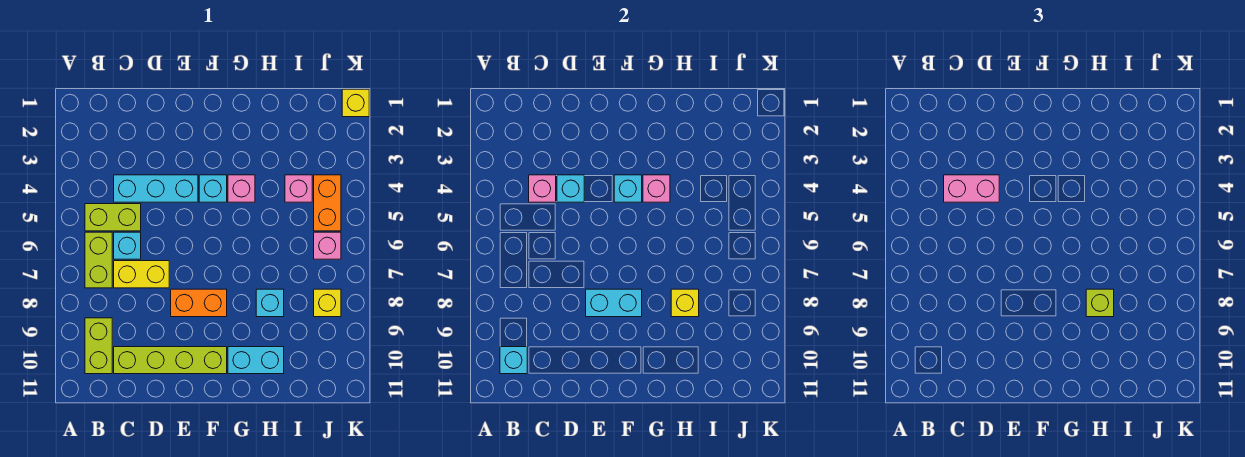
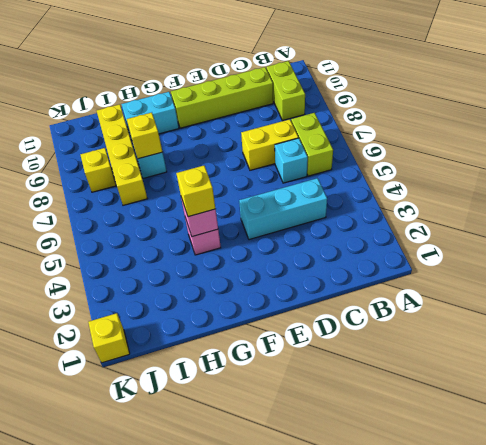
yellow 1x1 brick [176,166,215,217] -> none
yellow 1x4 brick [97,104,148,205] -> none
none -> lime 1x2 brick [85,204,141,231]
none -> orange 1x2 brick [171,289,227,317]
none -> cyan 1x1 brick [199,175,227,202]

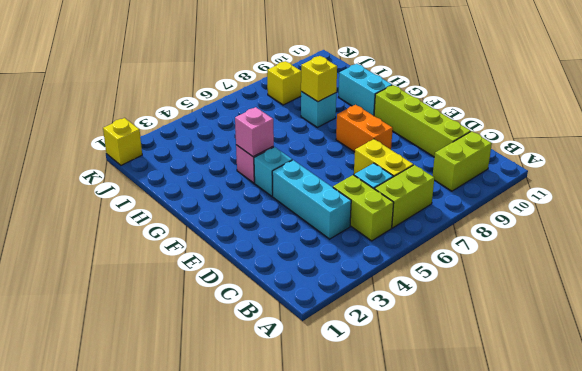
none -> pink 1x1 brick [285,175,312,202]
none -> orange 1x2 brick [314,175,341,231]
none -> pink 1x1 brick [314,232,341,259]

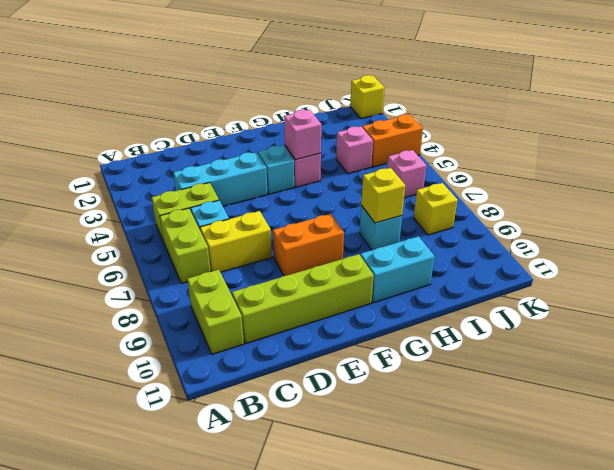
orange 1x2 brick [362,114,423,167] -> orange 1x2 brick turned to [314,175,341,231]
none -> cyan 1x1 brick [500,347,527,374]
none -> pink 1x1 brick [529,175,556,202]
none -> cyan 1x1 brick [557,175,584,202]

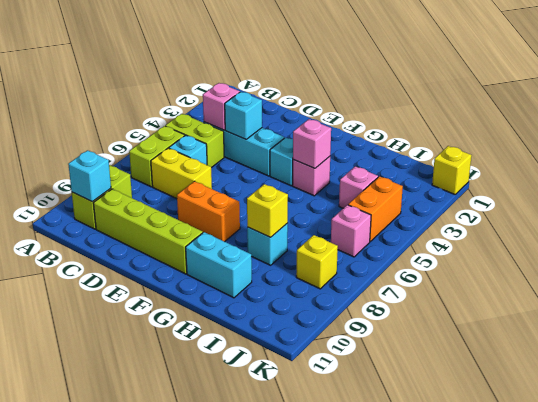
none -> cyan 1x2 brick [586,289,642,317]
none -> cyan 1x1 brick [614,175,642,202]
none -> pink 1x2 brick [944,175,999,202]

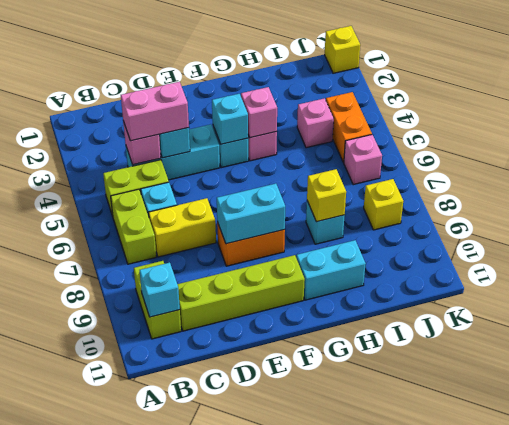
none -> lime 1x1 brick [1086,289,1114,317]

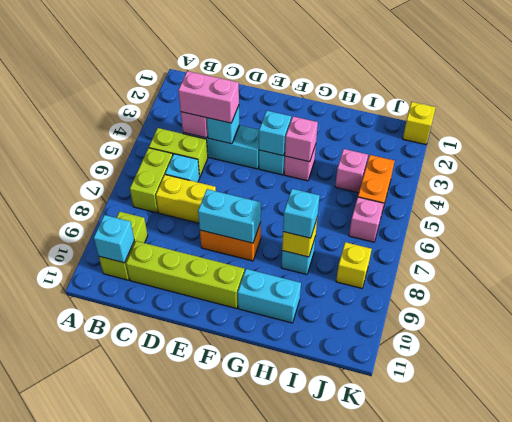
cyan 1x1 brick [283,189,320,238] -> lime 1x1 brick [1086,289,1114,317]

